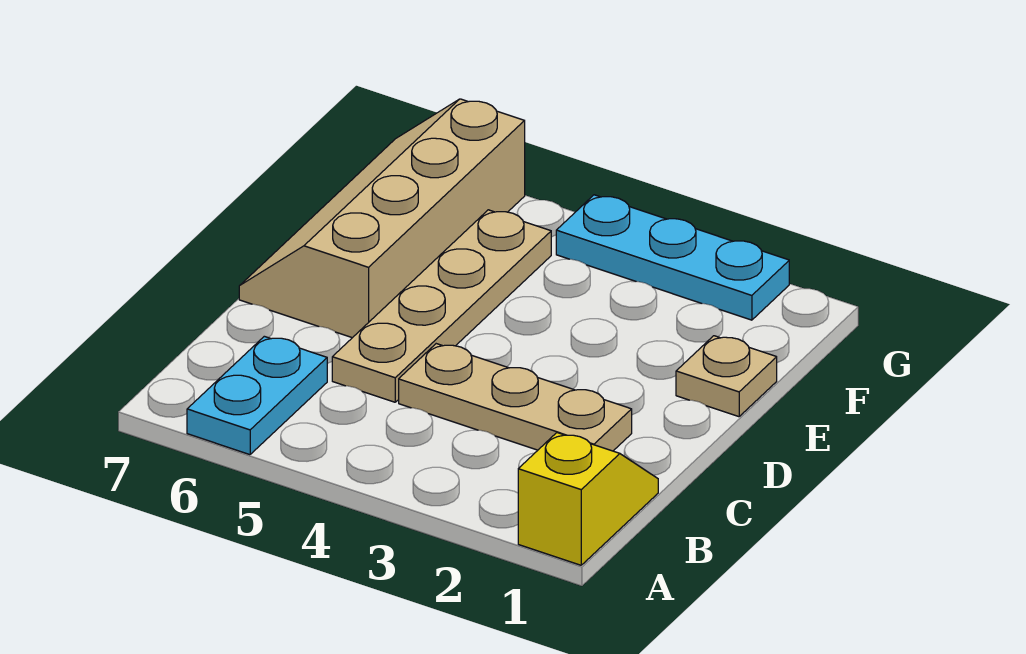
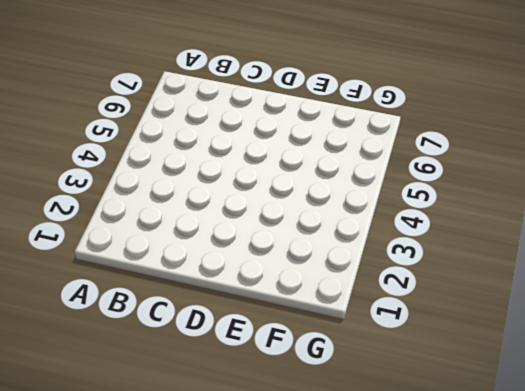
none -> yellow 1x2 slope [518,433,658,565]
none -> cyan 1x2 plate [187,336,327,455]

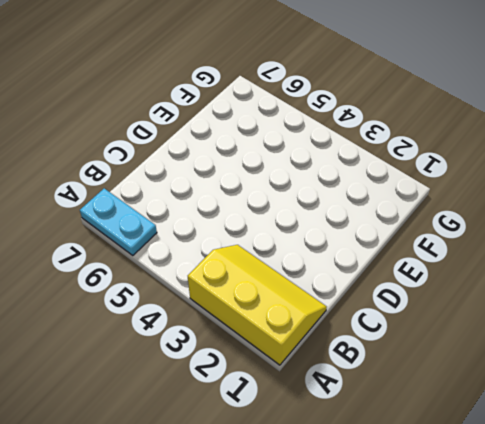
yellow 2x3 slope [188,245,327,365] -> yellow 1x2 slope [518,433,658,565]
cyan 1x2 plate [80,188,157,256] -> cyan 1x2 plate turned to [187,336,327,455]
none -> tan 1x3 plate [399,344,632,451]
none -> tan 1x4 plate [332,210,551,402]

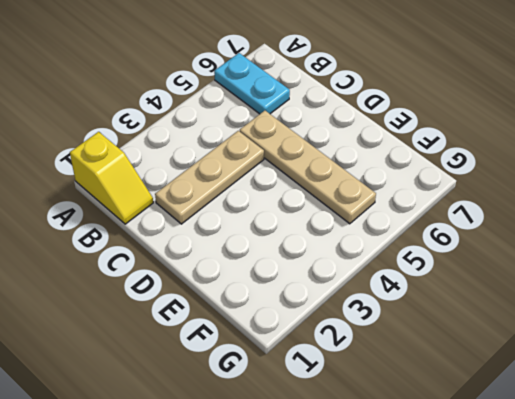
none -> tan 2x4 slope [239,99,525,338]
none -> tan 1x1 plate [676,336,777,417]

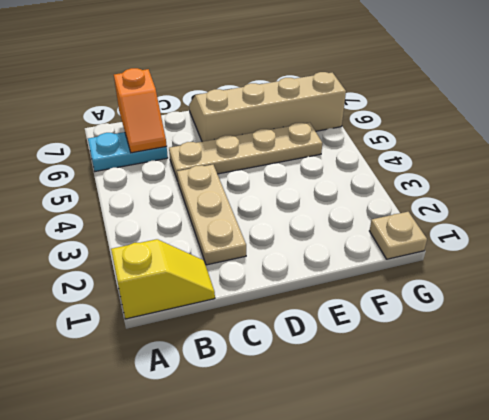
orange 1x2 slope [114,68,167,153] -> none
tan 1x1 plate [370,212,427,259] -> tan 1x1 plate moved to [676,336,777,417]
none -> cyan 1x3 plate [556,195,789,320]

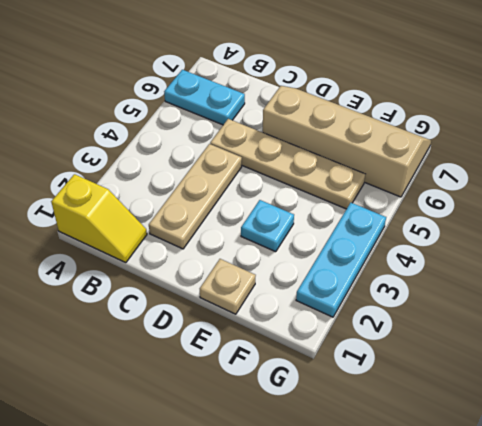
cyan 1x1 plate [241,200,294,252] -> none

